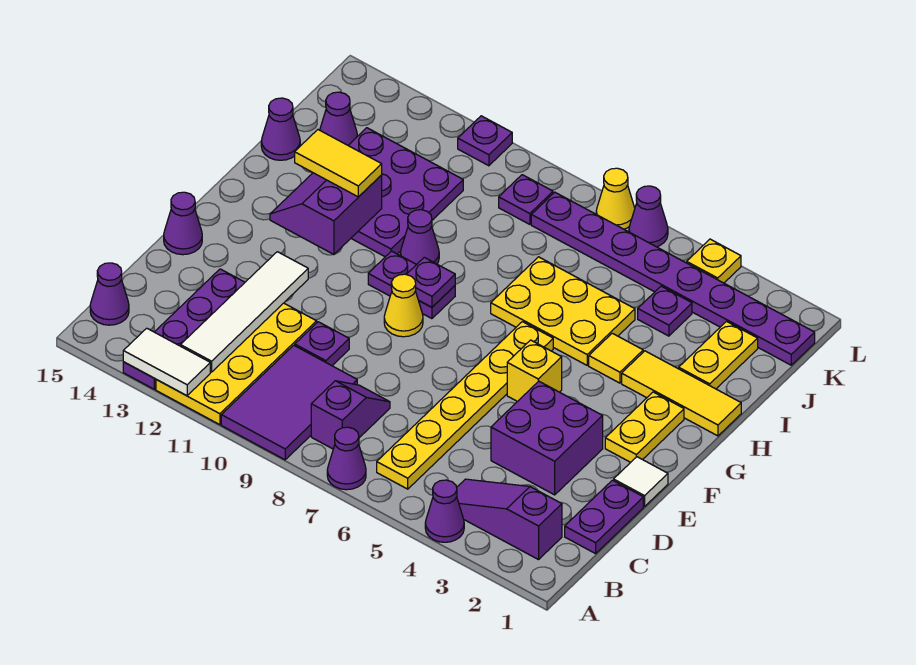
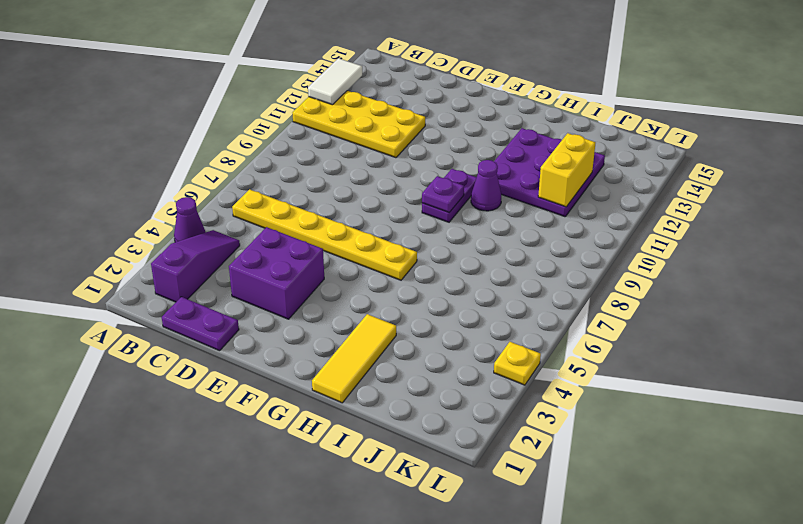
yellow 1x2 brick [538,133,595,207] -> none
none -> purple 1x1 cone [327,427,366,490]
none -> purple 2x3 tile [221,345,357,460]
none -> purple 1x4 plate [123,269,245,389]
none -> purple 1x2 slope [311,381,390,449]

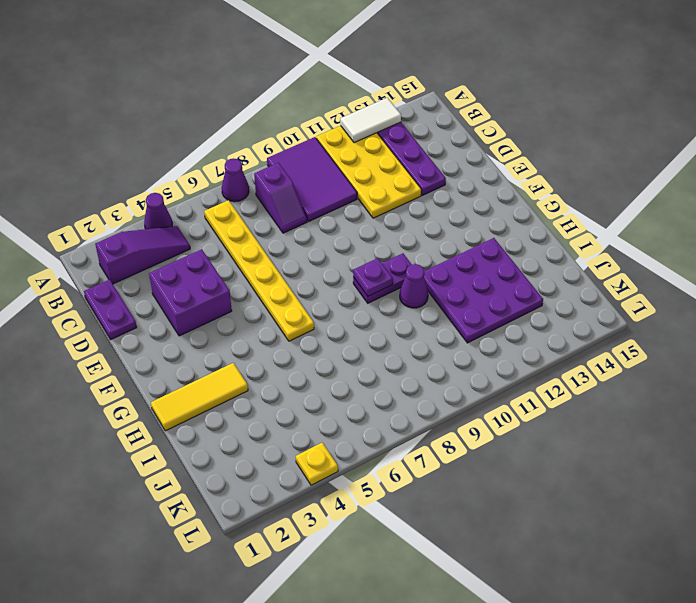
none -> purple 1x1 cone [90,263,129,325]
none -> purple 1x1 plate [295,322,349,366]
none -> white 1x1 tile [614,457,668,506]
none -> purple 1x1 cone [164,192,202,255]

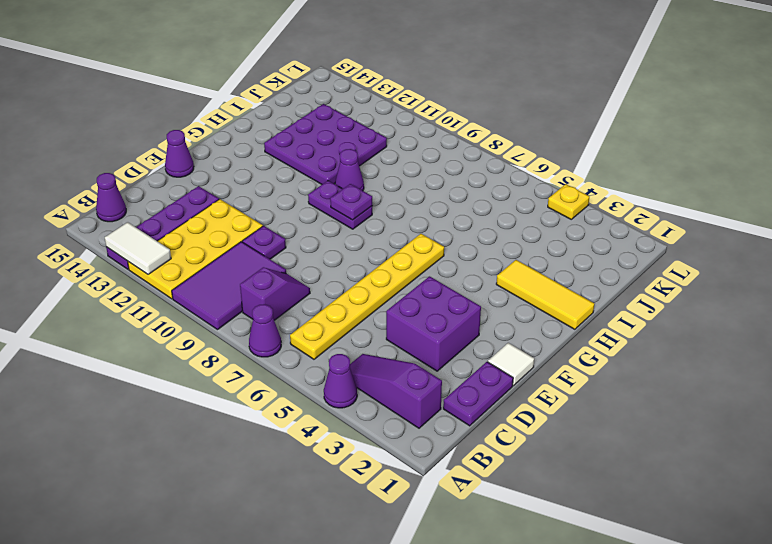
none -> yellow 1x2 plate [605,392,684,462]
none -> yellow 1x1 brick [507,340,562,402]
none -> yellow 1x1 cone [384,274,423,337]
none -> yellow 1x1 tile [589,333,643,383]

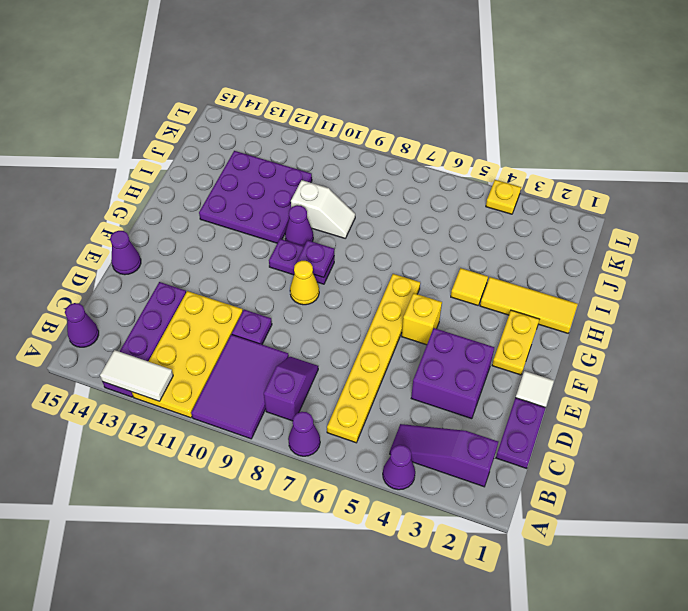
white 1x2 slope [291,180,355,238] -> none
none -> yellow 2x3 plate [491,257,635,365]
none -> yellow 1x2 plate [679,322,758,389]
none -> purple 1x1 cone [261,98,300,160]
none -> purple 1x1 plate [638,286,692,336]

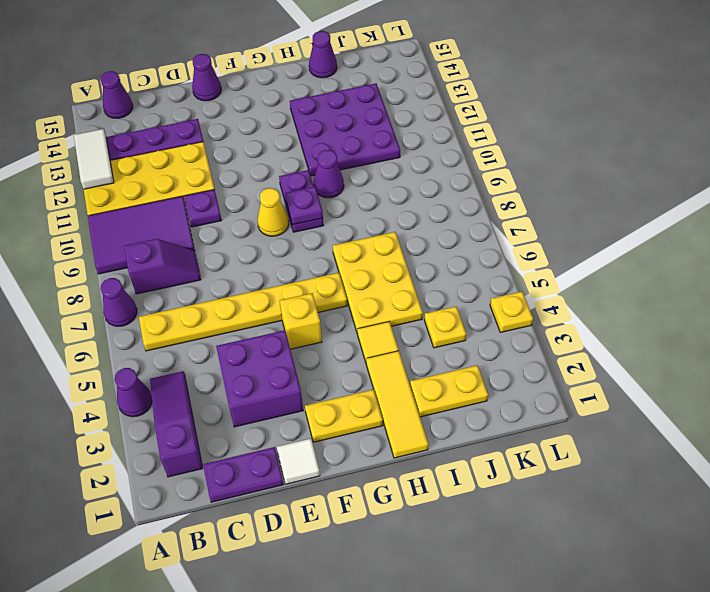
yellow 1x1 plate [424,307,466,348] -> purple 1x1 plate [638,286,692,336]
none -> purple 1x1 cone [320,92,357,145]
none -> purple 1x8 plate [531,192,815,365]
none -> purple 1x1 plate [499,175,553,224]
none -> purple 1x1 cone [629,186,668,247]

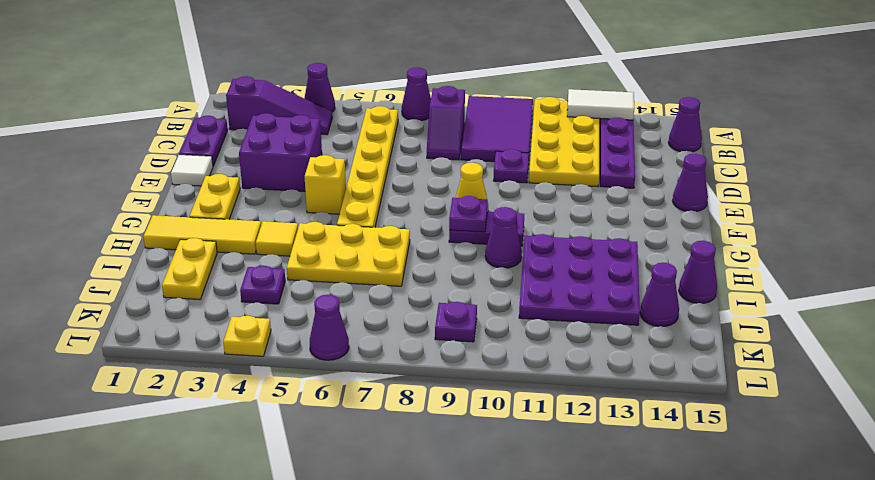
none -> purple 1x8 plate [531,192,815,365]
none -> yellow 1x1 cone [596,168,635,229]
none -> purple 1x1 plate [458,116,512,166]
none -> white 1x4 tile [181,252,308,372]

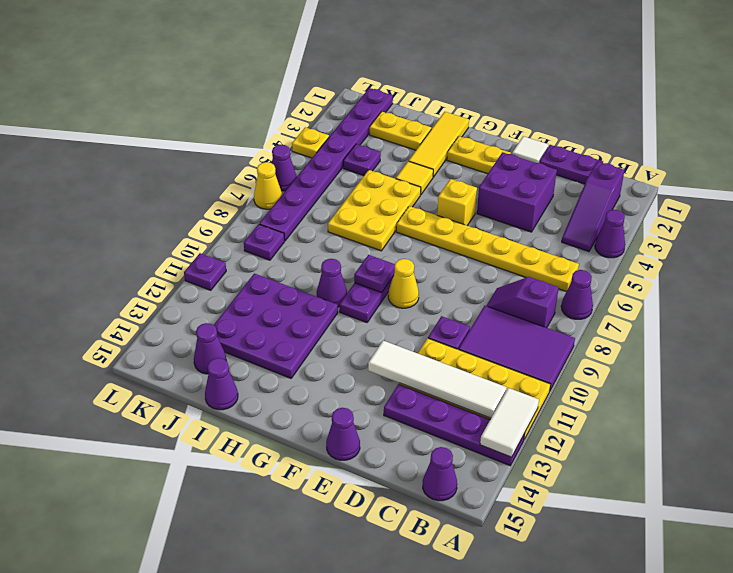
none -> purple 2x2 slope [270,173,382,255]
none -> yellow 1x2 tile [295,130,382,197]

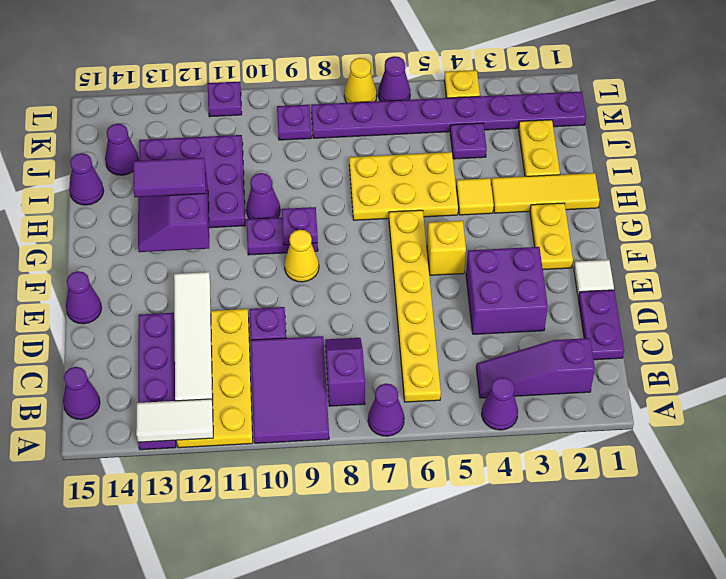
purple 1x2 tile [133,158,206,197] -> yellow 1x2 tile [295,130,382,197]

